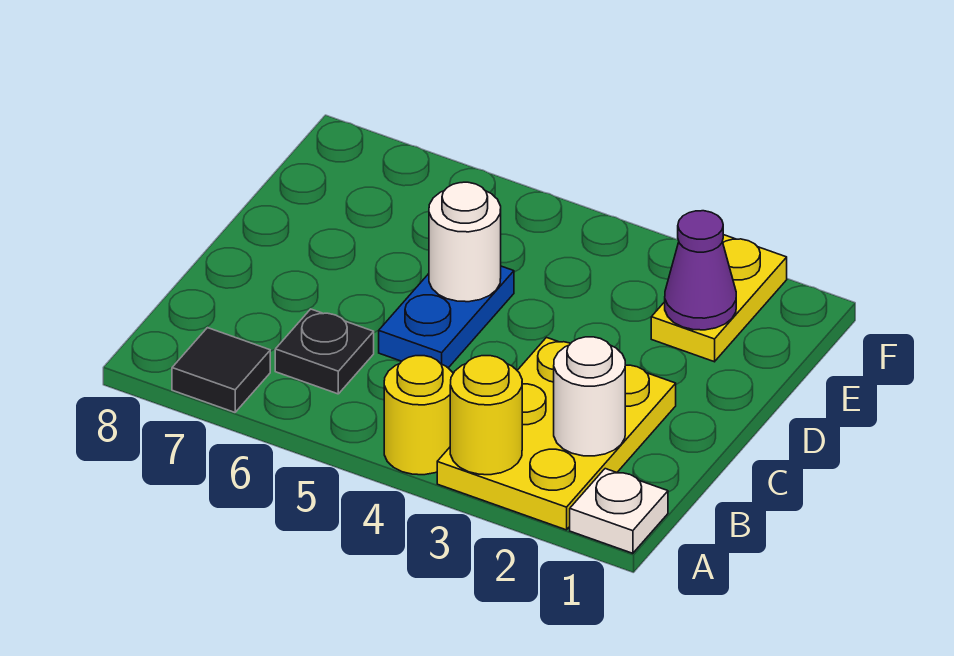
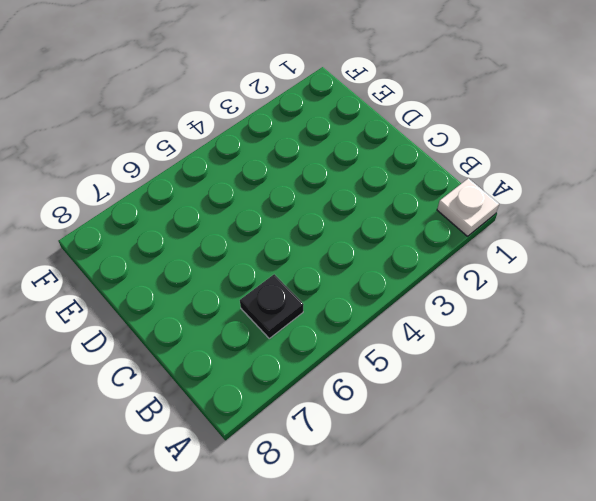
none -> yellow 2x3 plate [437,337,676,530]
none -> yellow 1x1 round brick [384,356,453,475]

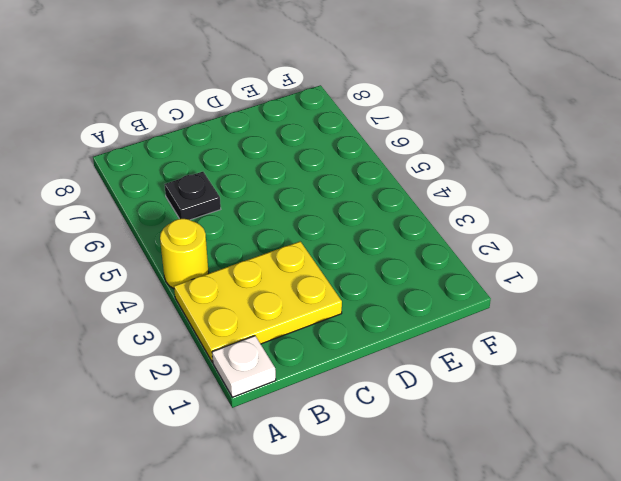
none -> black 1x1 tile [172,328,270,412]
none -> blue 1x2 plate [379,266,514,368]

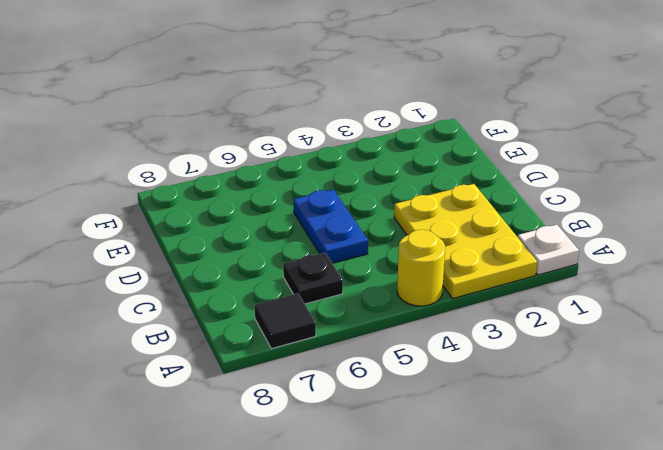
none -> yellow 1x2 plate [651,235,787,362]
none -> yellow 1x1 round brick [450,356,522,475]

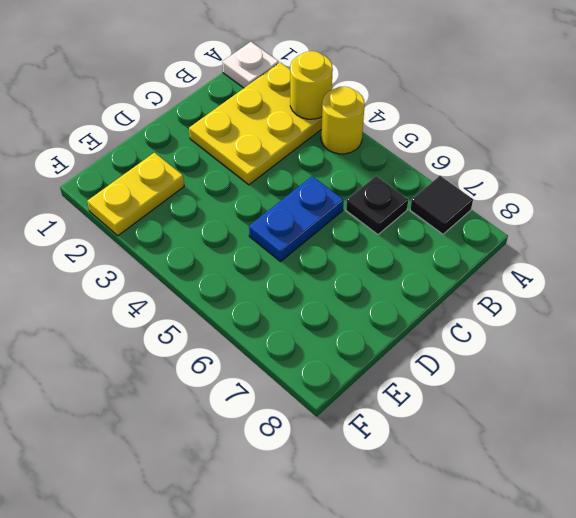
none -> white 1x1 round brick [554,337,625,456]
none -> white 1x1 round brick [429,182,501,302]

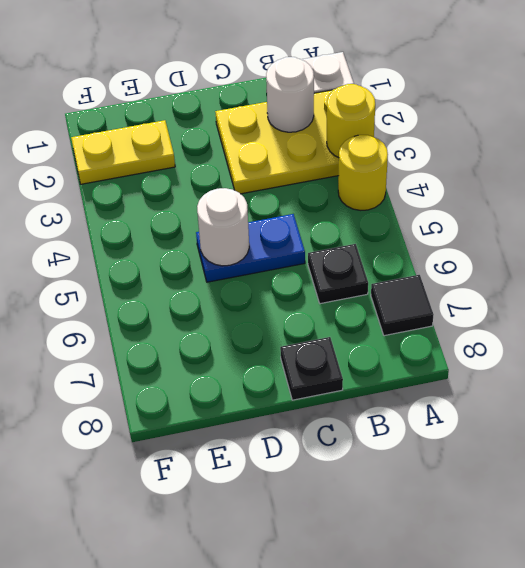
black 1x1 plate [280,337,343,400] -> none
none -> purple 1x1 cone [665,211,736,330]

